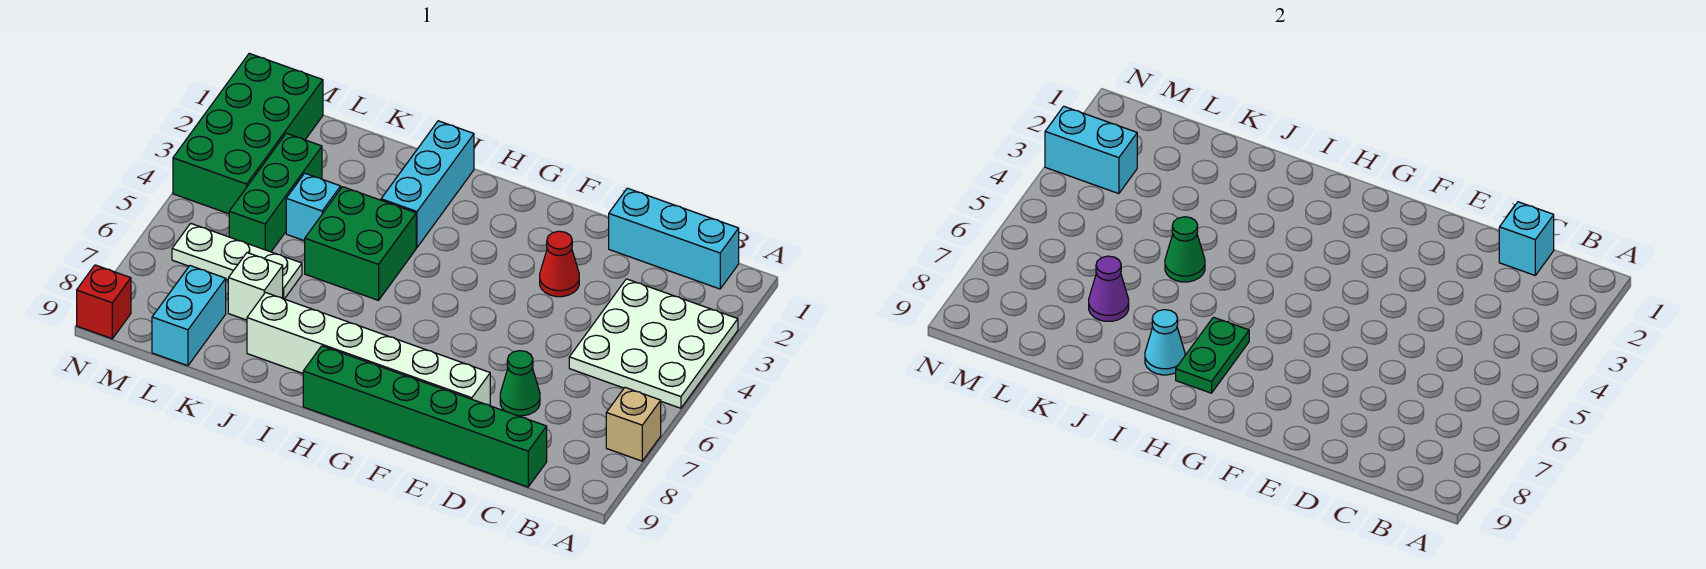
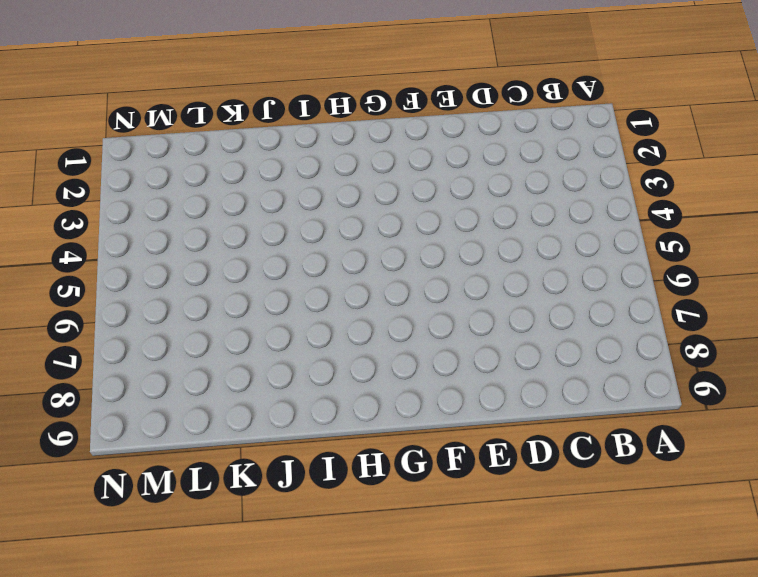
none -> white 3x3 plate [569,279,738,408]
none -> tan 1x1 brick [606,388,661,461]
none -> cyan 1x3 brick [609,188,739,289]

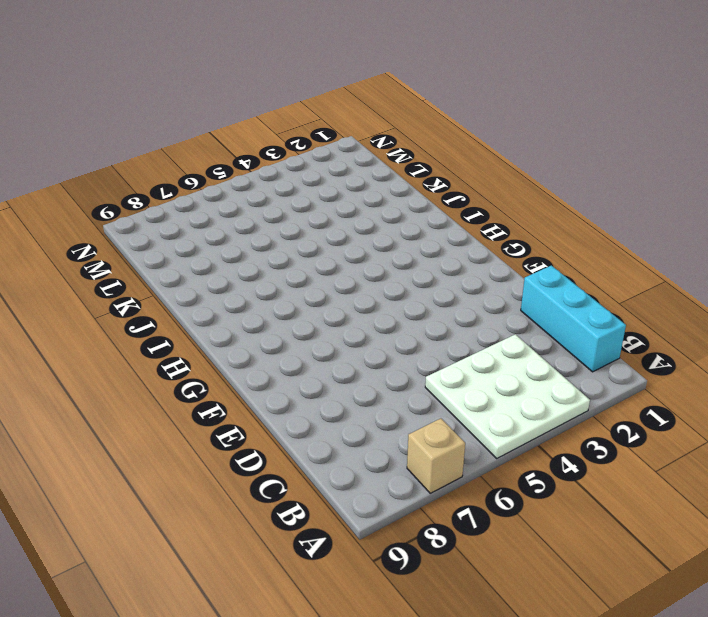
none -> green 1x6 brick [303,346,547,487]
none -> green 1x1 cone [500,351,540,416]
none -> red 1x1 cone [540,231,579,297]

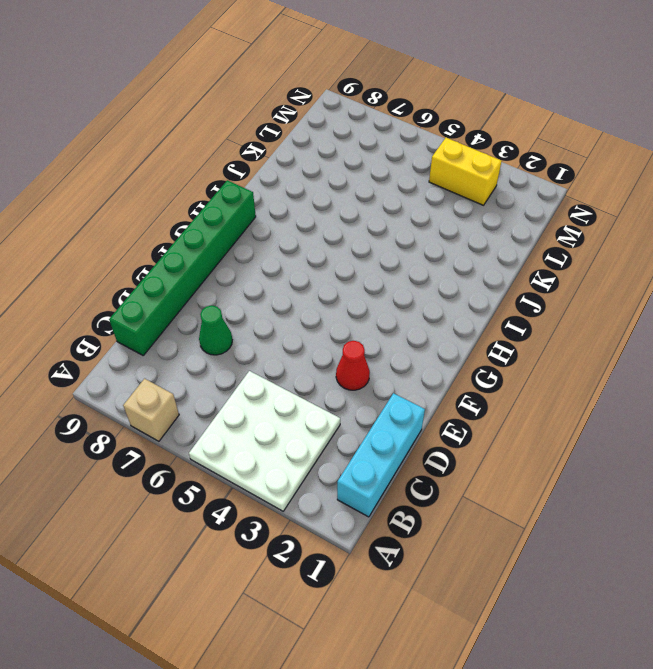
yellow 1x2 brick [429,138,502,205] -> green 2x4 brick [173,53,323,214]
none -> white 1x6 brick [247,293,490,406]
none -> cyan 1x3 brick [381,121,474,247]
none -> green 2x2 brick [305,187,416,300]

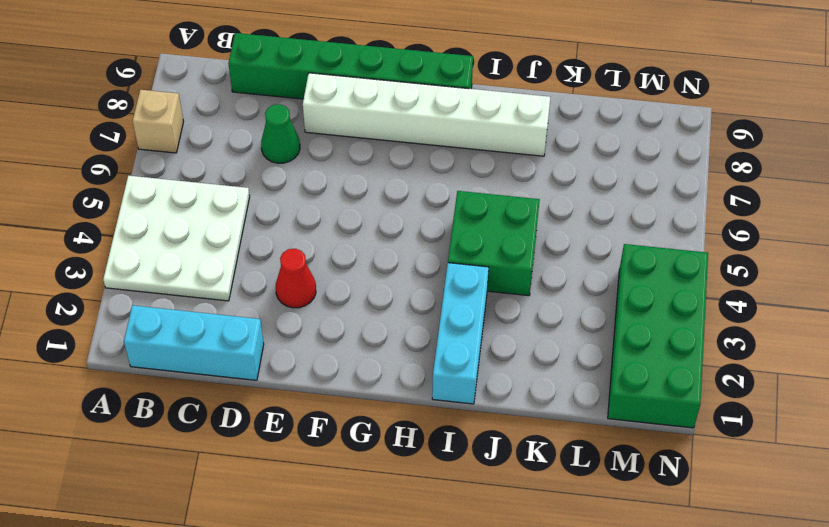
none -> cyan 1x1 brick [286,173,341,241]
none -> white 1x3 plate [172,223,302,299]
none -> white 1x1 brick [228,253,283,320]

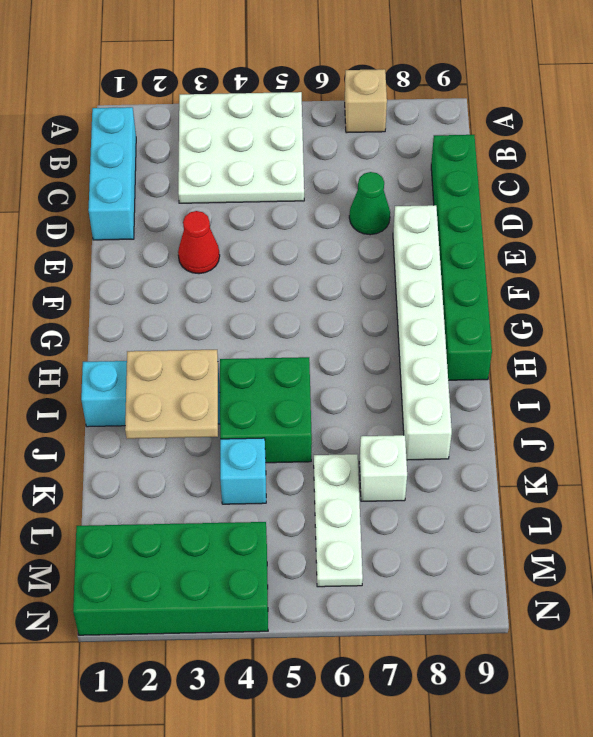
tan 2x2 plate [125,350,218,439] -> none
none -> green 1x3 brick [229,133,322,252]
none -> cyan 1x2 brick [152,266,226,366]
none -> red 1x1 brick [77,265,131,339]

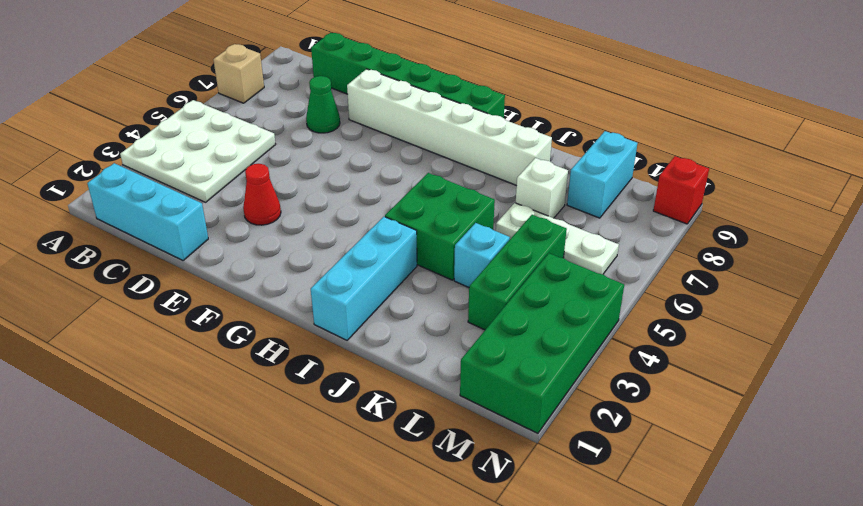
none -> cyan 1x1 brick [1499,202,1554,275]
none -> green 1x2 plate [1176,317,1249,393]
none -> cyan 1x1 cone [1145,310,1185,375]

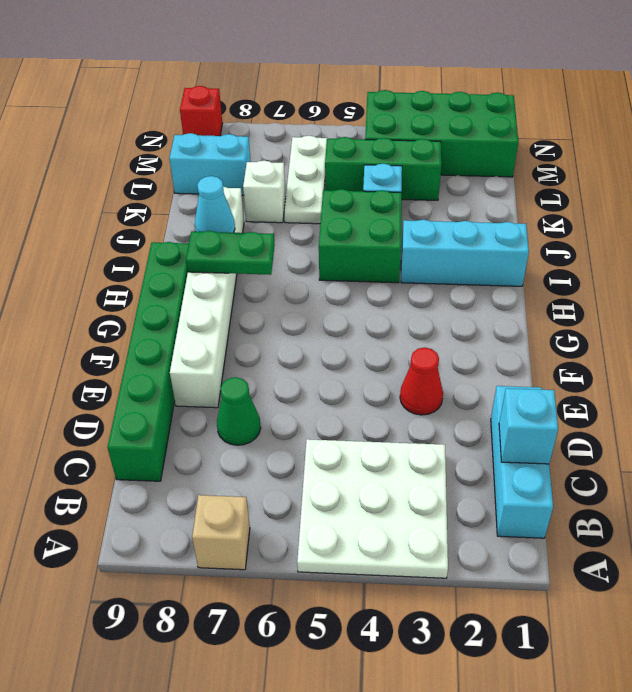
none -> green 1x1 cone [1165,217,1205,282]
none -> purple 1x1 cone [1089,256,1129,321]
none -> cyan 1x2 brick [1045,106,1137,194]

